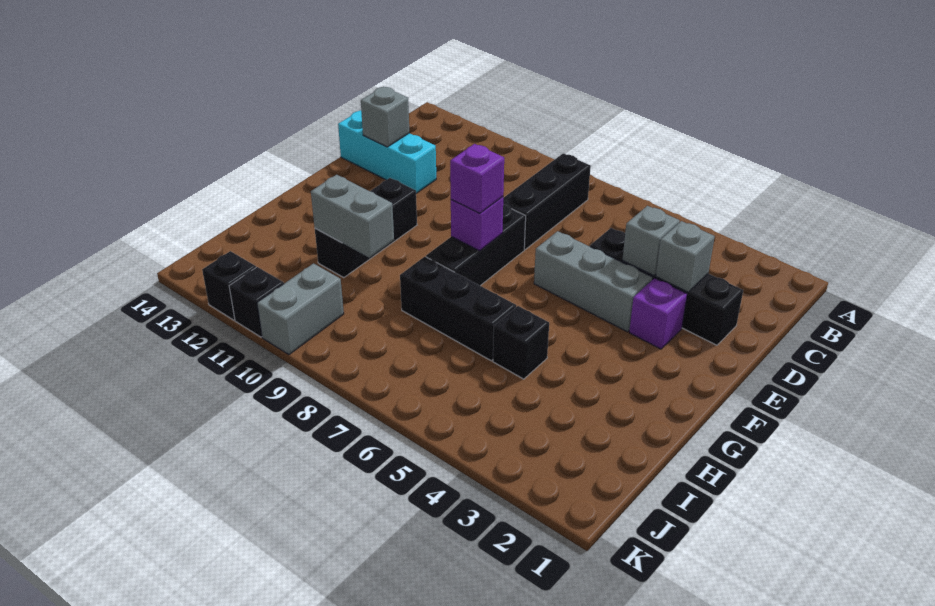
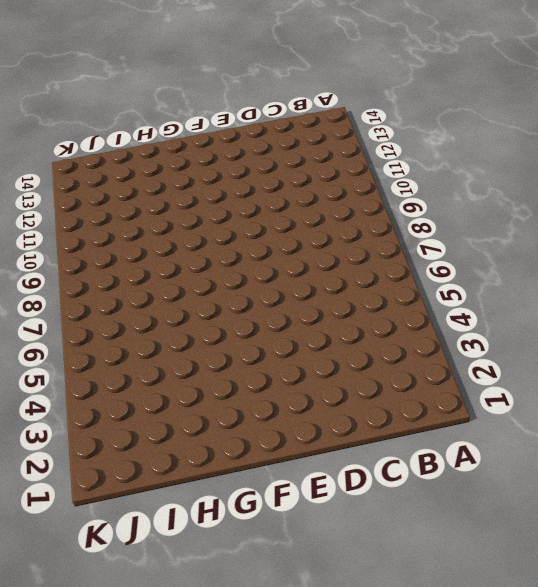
none -> black 1x3 brick [503,153,591,249]
none -> black 1x4 brick [590,228,743,345]
none -> cyan 1x3 brick [338,110,436,193]

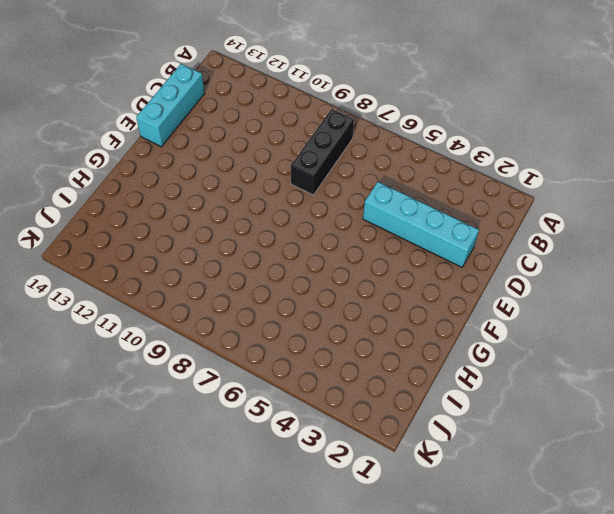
cyan 1x3 brick [136,64,205,147] -> cyan 1x3 brick turned to [338,110,436,193]
cyan 1x4 brick [363,182,479,267] -> black 1x4 brick [590,228,743,345]
none -> purple 1x1 brick [629,278,687,349]
none -> grey 1x3 brick [534,231,653,332]
none -> black 1x3 brick [426,204,526,286]

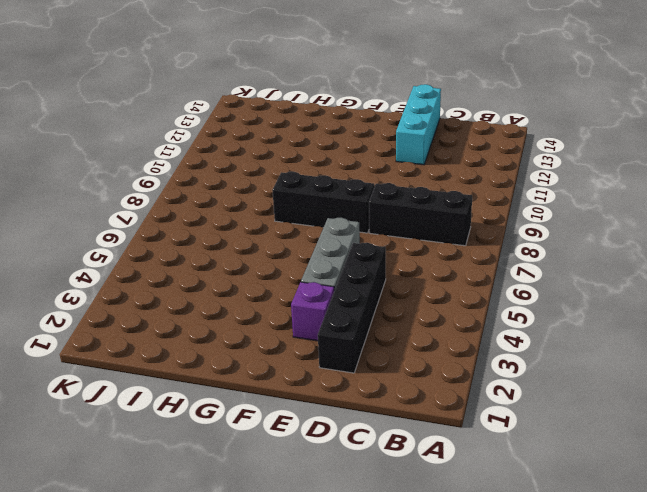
none -> black 1x3 brick [315,178,417,278]
none -> black 1x1 brick [493,306,549,379]
none -> black 1x3 brick [400,257,516,361]

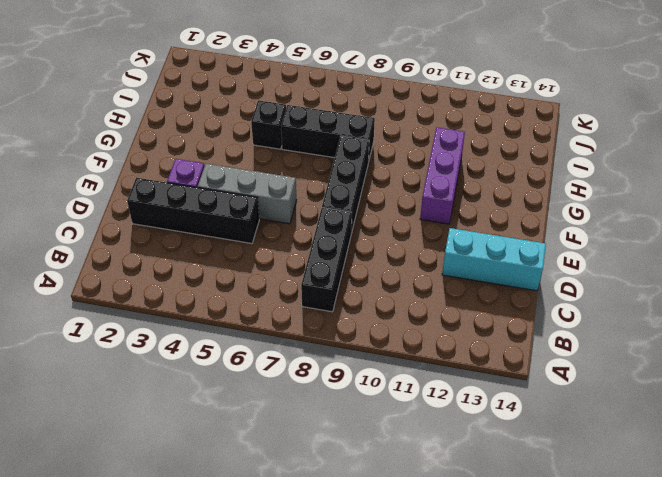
purple 1x3 brick [420,127,465,224] -> black 1x3 brick [315,178,417,278]
none -> grey 1x2 brick [257,264,344,355]
none -> black 1x1 brick [229,267,284,337]
none -> black 1x1 brick [202,251,256,320]

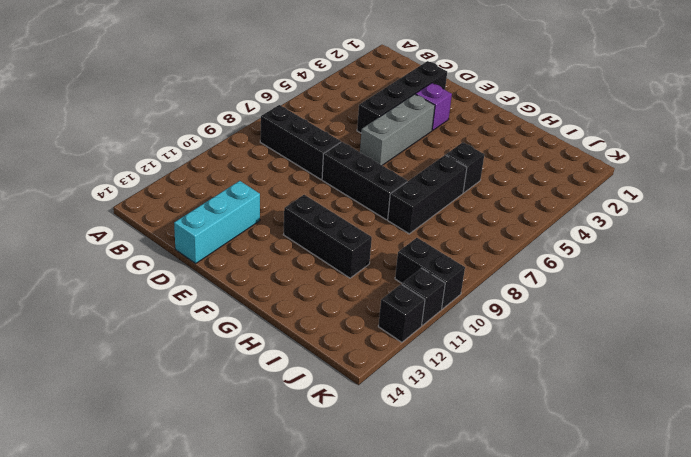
black 1x2 brick [395,238,465,309] -> grey 1x2 brick [257,264,344,355]
none -> grey 1x1 brick [656,221,715,292]
none -> grey 1x1 brick [622,206,680,276]
none -> grey 1x1 brick [361,86,409,147]

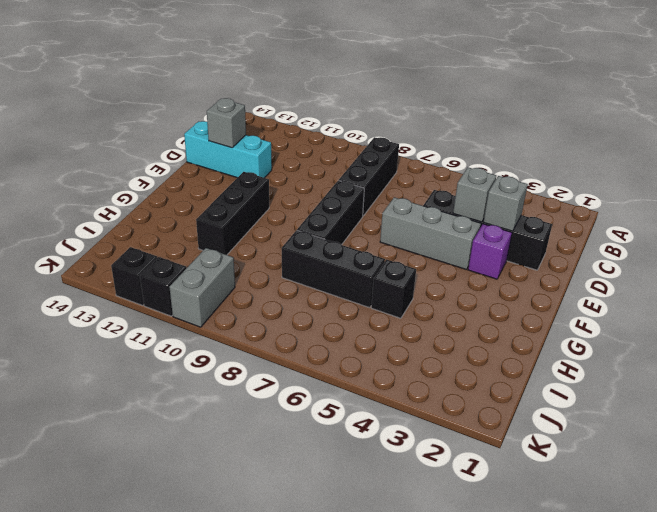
none -> purple 1x1 brick [451,197,503,251]
none -> grey 1x2 brick [311,175,394,258]
none -> purple 1x1 brick [450,144,504,214]

